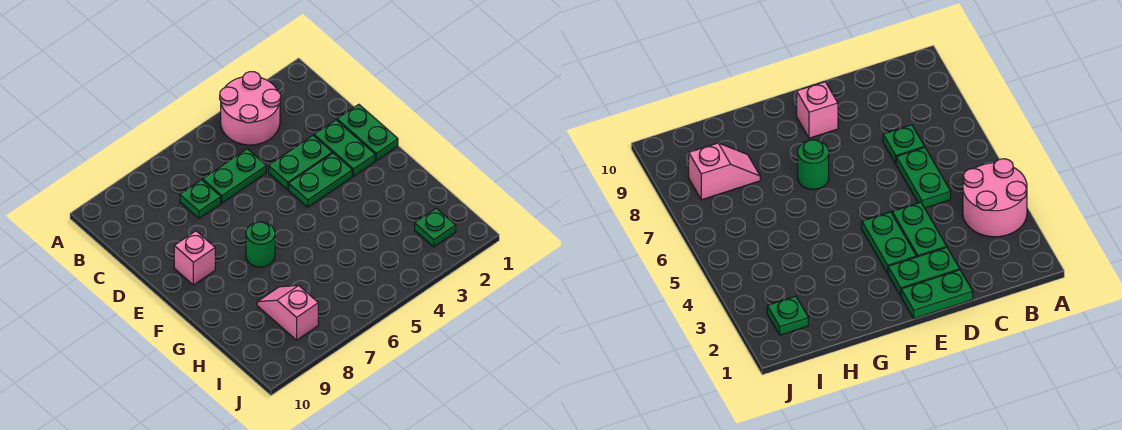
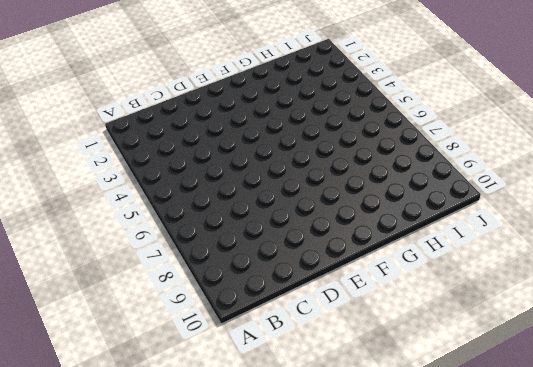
none -> pink 2x2 round brick [220,72,281,145]
none -> green 1x2 plate [203,149,266,203]

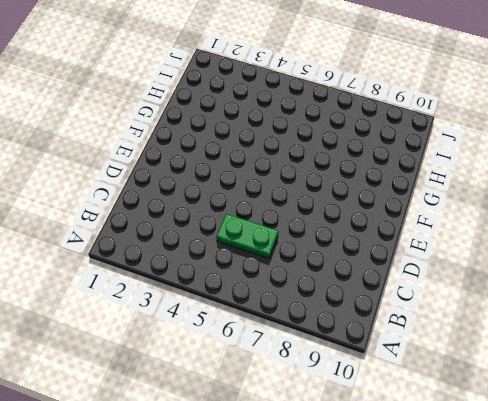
none -> pink 2x2 round brick [220,72,281,145]
none -> green 1x1 plate [180,180,221,218]

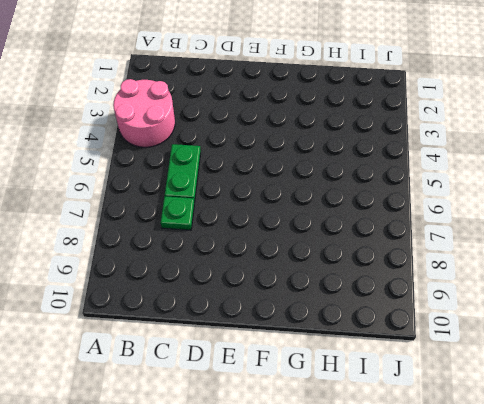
none -> green 1x2 plate [337,104,398,161]
none -> green 1x2 plate [314,120,375,176]

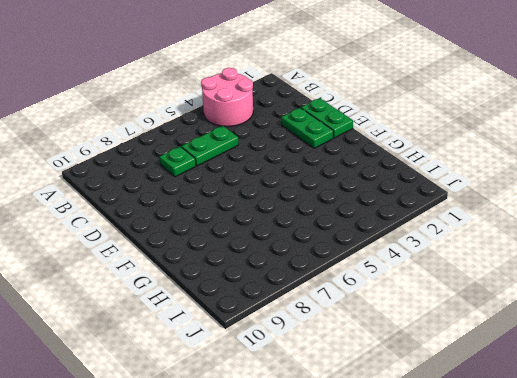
none -> green 1x2 plate [269,136,332,189]
none -> green 1x2 plate [289,153,352,207]

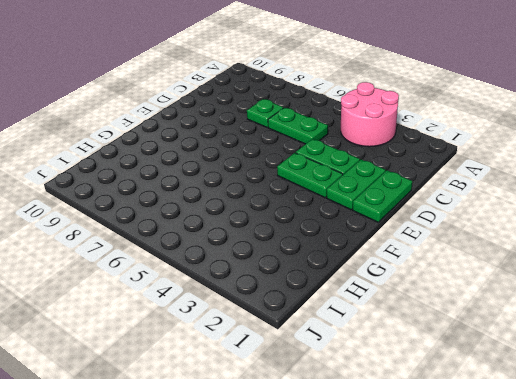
none -> pink 1x1 brick [174,231,215,285]
none -> green 1x1 round brick [246,222,275,267]

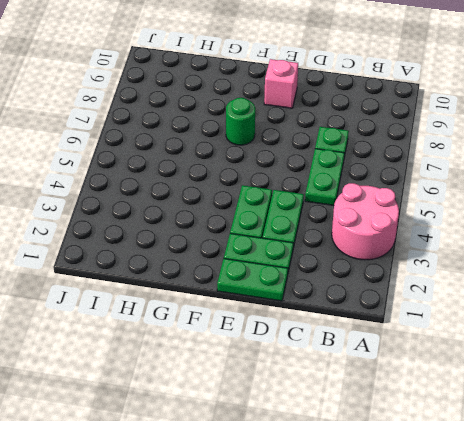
none -> pink 1x2 slope [257,286,318,340]
none -> green 1x1 plate [415,208,456,247]

